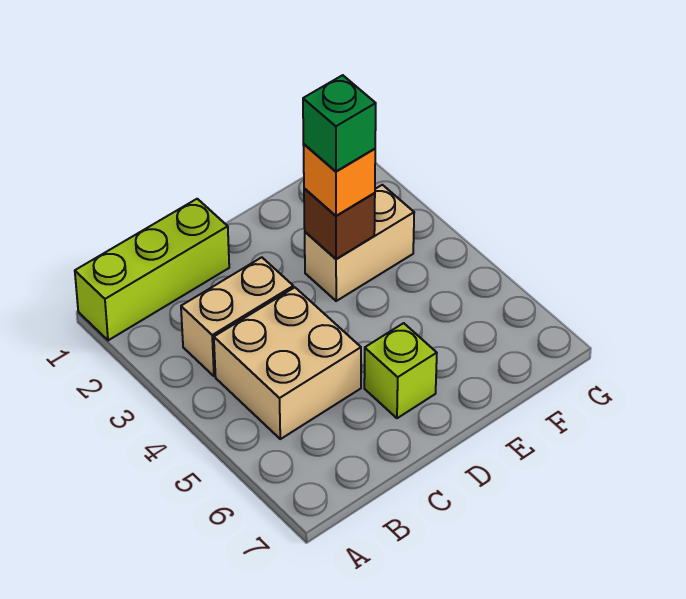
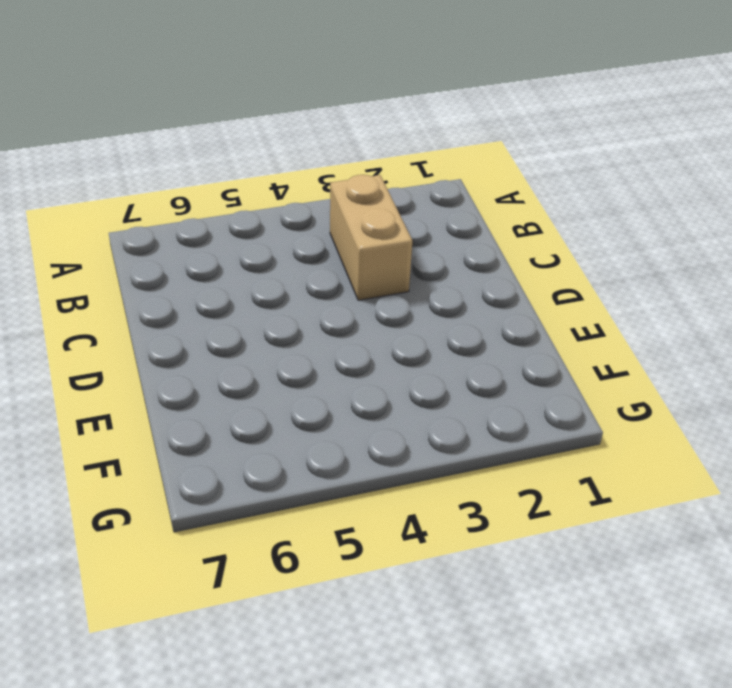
none -> lime 1x3 brick [75,199,229,340]
none -> tan 2x2 brick [214,287,361,439]

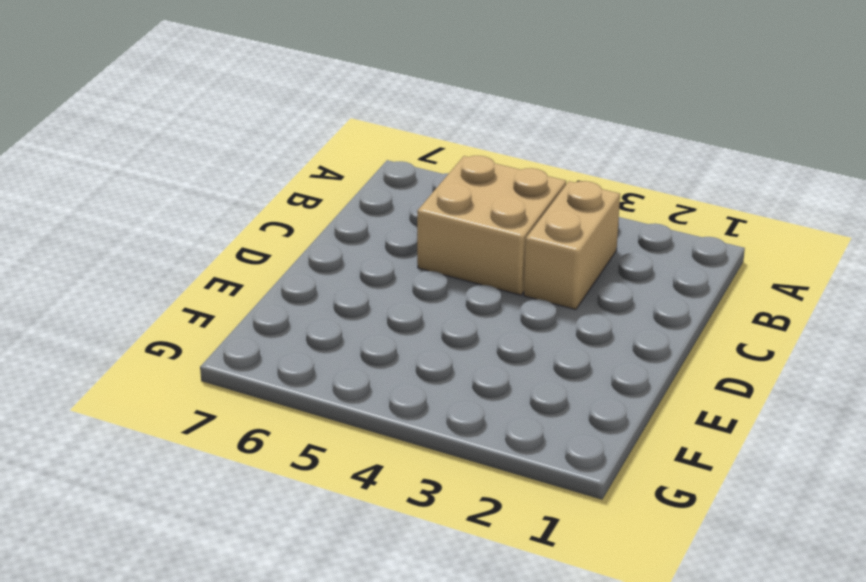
none -> lime 1x3 brick [75,199,229,340]
none -> lime 1x1 brick [364,323,437,418]

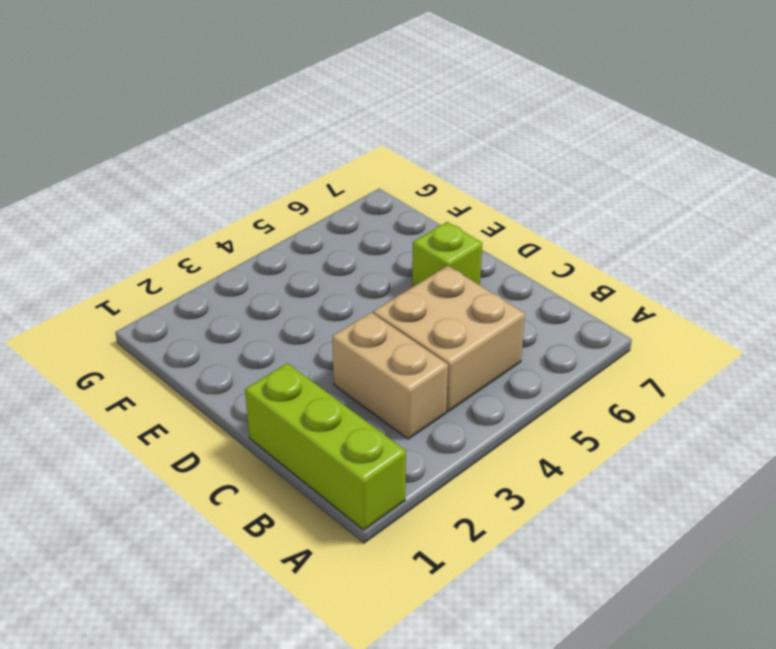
none -> tan 1x2 brick [305,185,414,301]
none -> brown 1x1 brick [304,189,375,259]

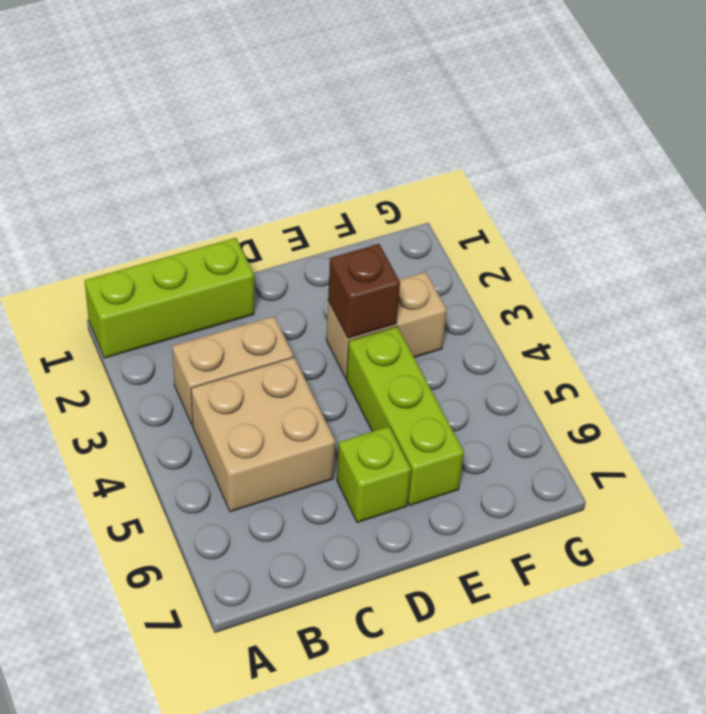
lime 1x3 brick [346,327,464,506] -> none
none -> orange 1x1 brick [303,144,375,216]
none -> green 1x1 brick [303,75,376,171]

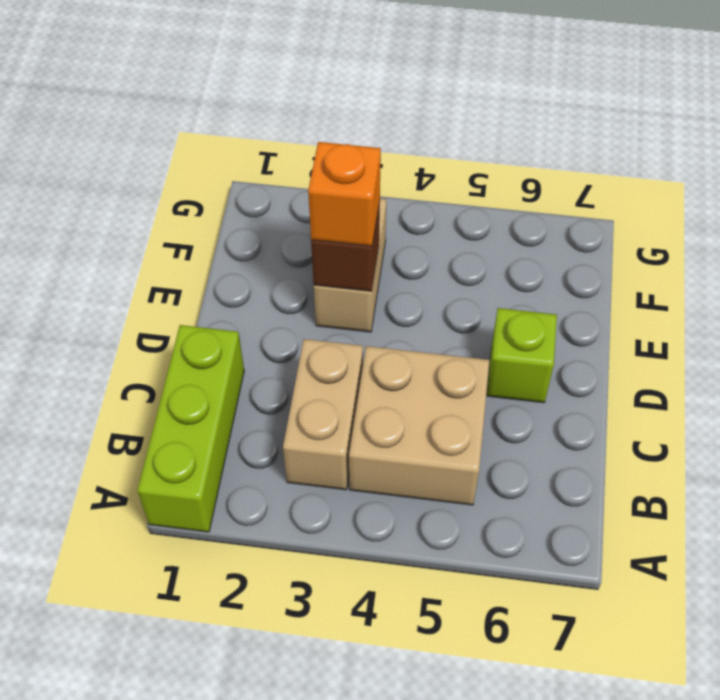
none -> green 1x1 brick [303,75,376,171]

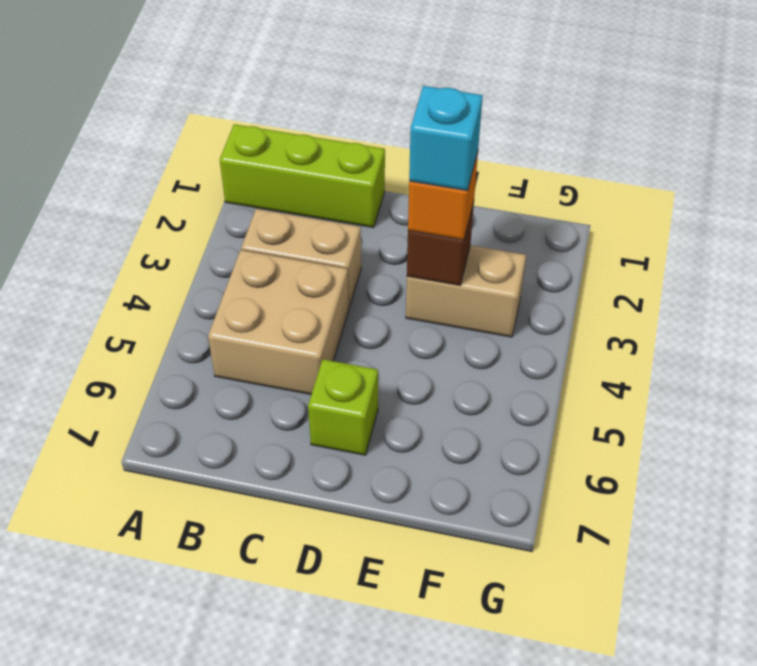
cyan 1x1 brick [409,86,483,191] -> green 1x1 brick [303,75,376,171]

